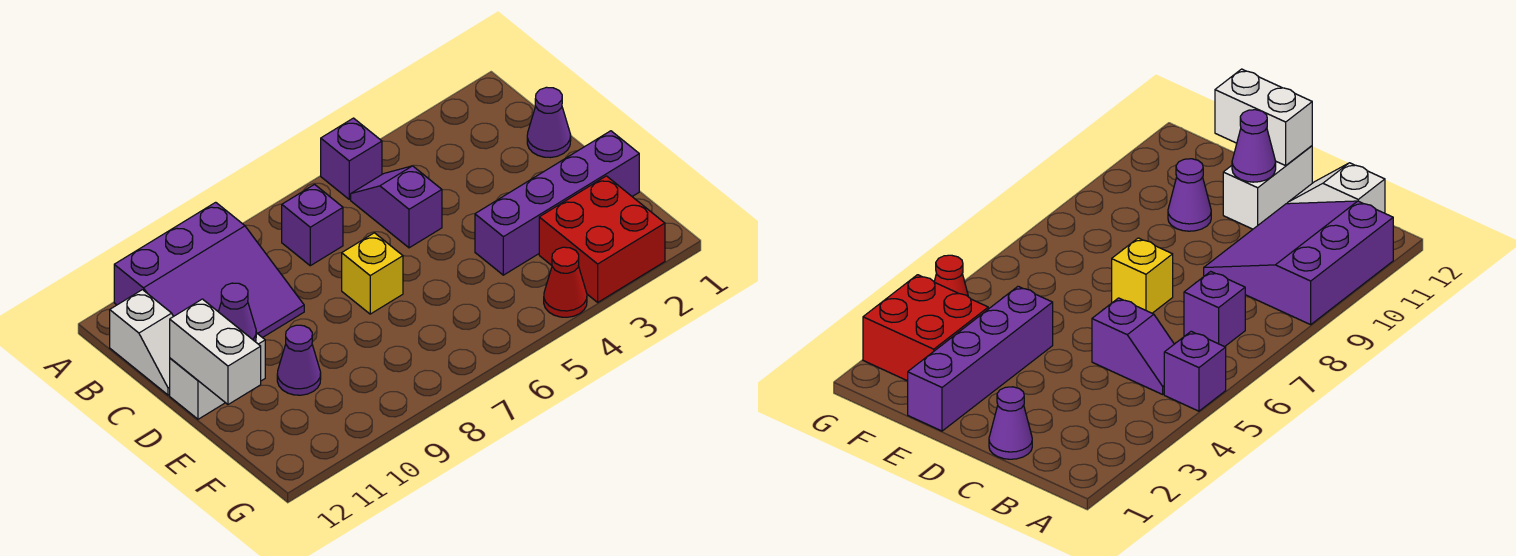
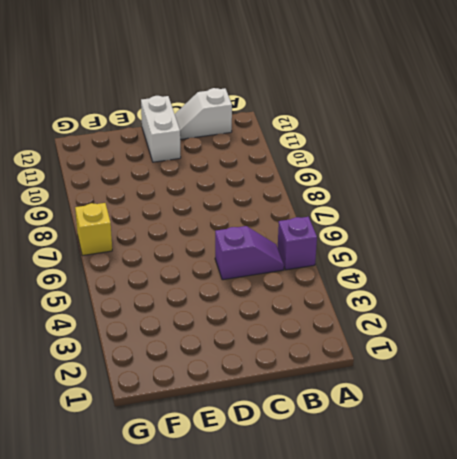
yellow 1x1 brick [75,203,112,256] -> yellow 1x1 brick moved to [342,233,403,314]
none -> purple 3x3 slope [114,202,304,338]
none -> purple 1x1 brick [282,185,343,266]
none -> purple 1x1 cone [527,87,571,158]

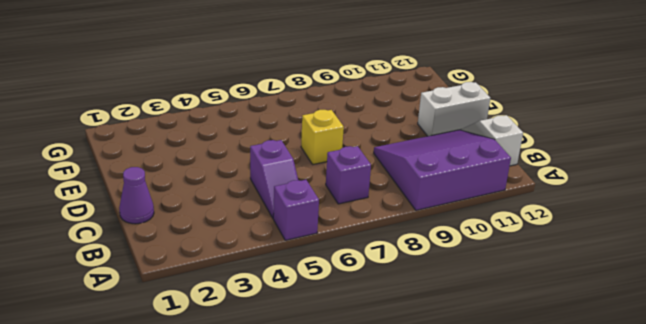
none -> purple 1x4 brick [475,131,639,275]
none -> purple 1x1 cone [277,325,321,395]
none -> red 2x2 brick [539,176,665,302]

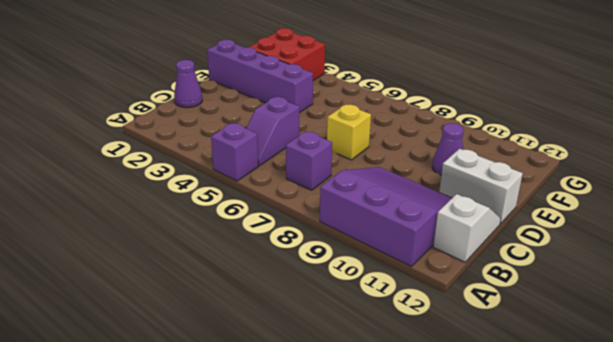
none -> red 1x1 cone [544,247,587,317]
none -> purple 1x1 cone [218,283,256,342]
none -> white 1x2 brick [170,299,261,404]

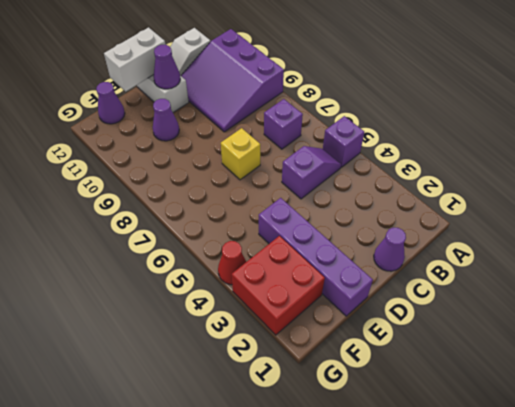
purple 1x1 cone [96,82,125,124] -> none

